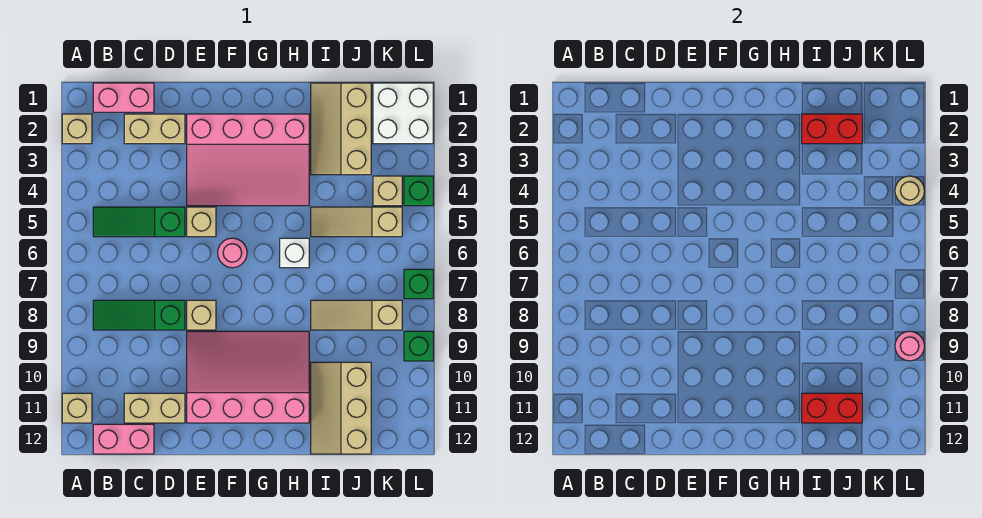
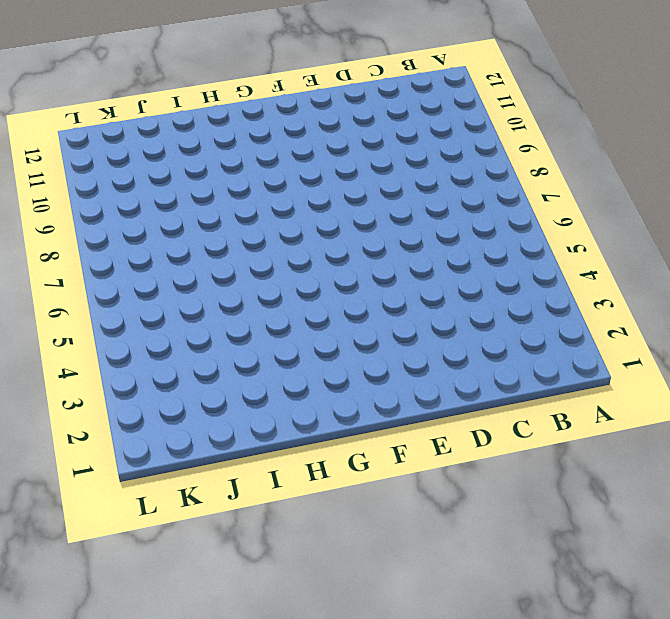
none -> tan 1x1 brick [62,114,92,144]
none -> tan 1x1 brick [62,393,92,423]
none -> pink 1x2 brick [93,83,154,112]

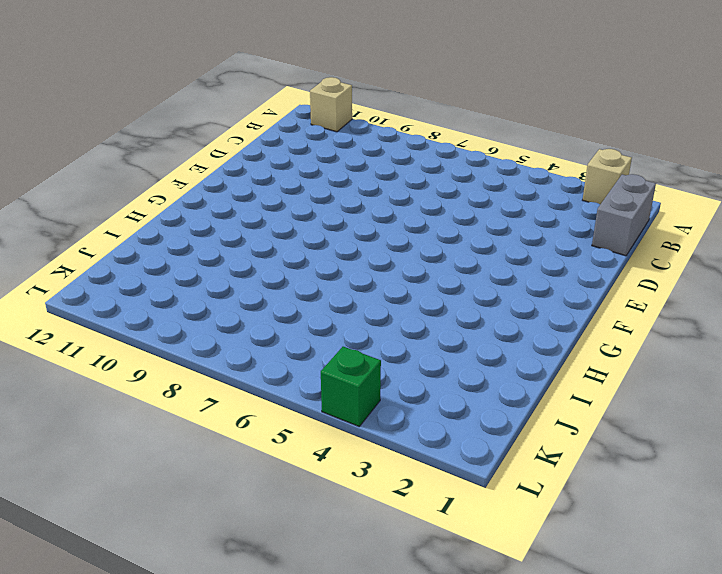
grey 1x2 brick [592,174,656,256] -> pink 1x2 brick [93,83,154,112]
none -> green 1x3 slope [93,207,185,237]
none -> green 1x3 slope [93,300,185,330]
none -> pink 1x2 brick [93,424,154,454]

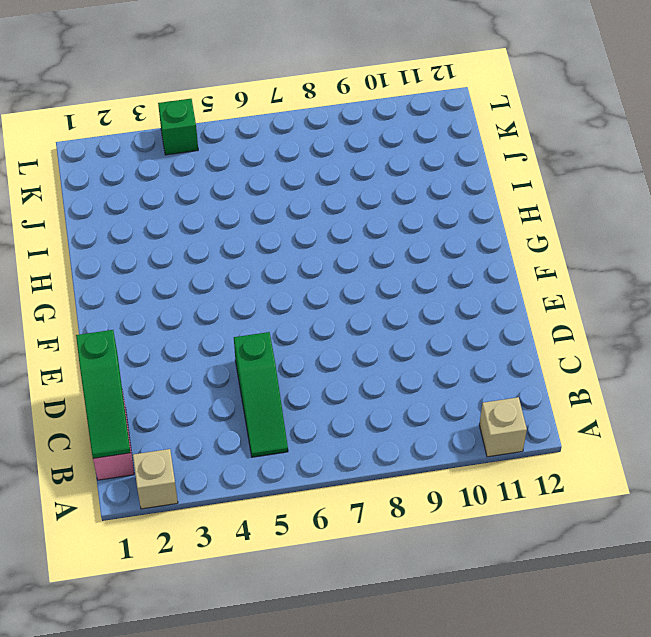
green 1x3 slope [76,330,130,458] -> green 1x3 slope moved to [93,300,185,330]
none -> pink 1x2 brick [93,424,154,454]
none -> tan 1x2 brick [124,114,185,144]
none -> tan 1x2 brick [124,393,185,423]

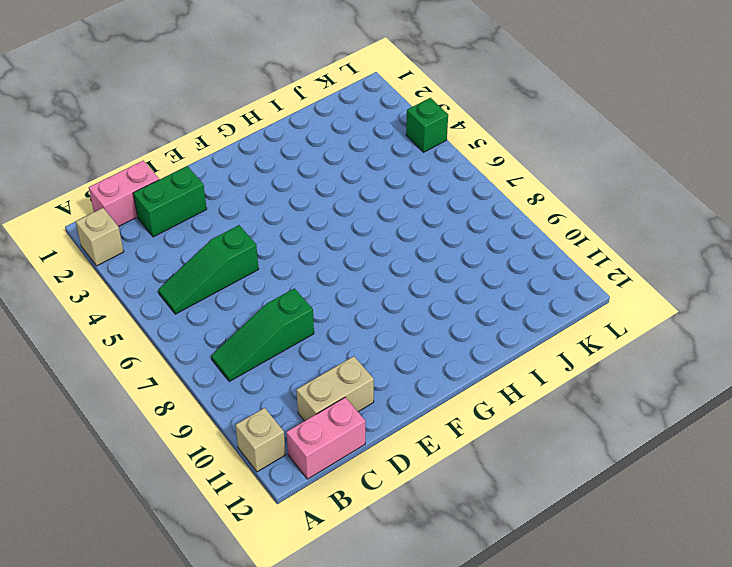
green 1x2 brick [133,166,207,237] -> tan 1x2 brick [124,114,185,144]
none -> pink 3x4 slope [187,114,309,206]
none -> tan 1x1 brick [187,207,216,237]
none -> tan 1x1 brick [187,300,216,330]

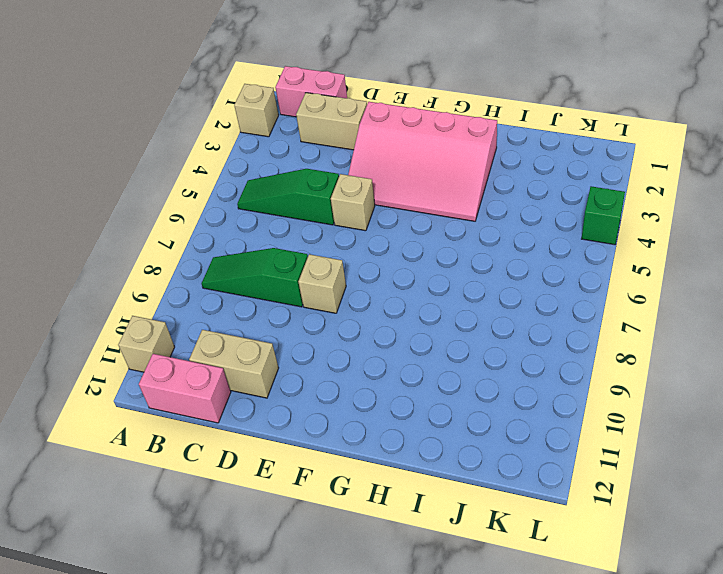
none -> pink 3x4 slope [187,331,309,423]
none -> pink 1x1 round brick [218,238,247,268]
none -> white 1x1 brick [280,238,309,268]

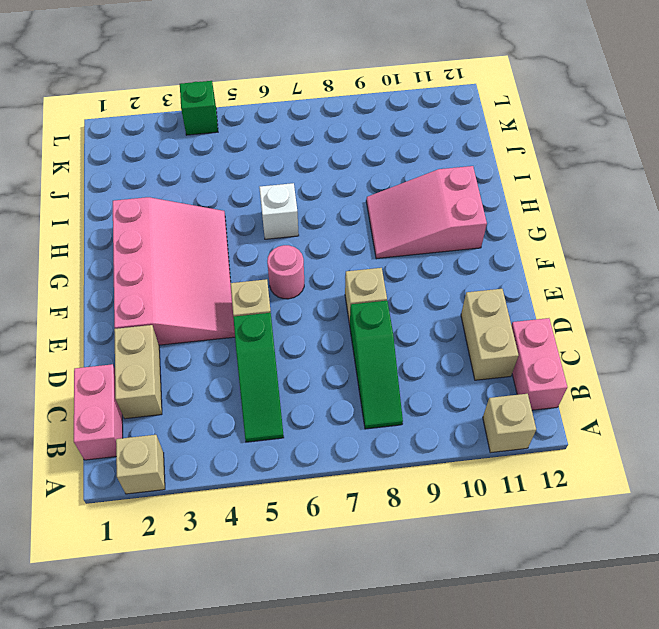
pink 2x3 slope [366,166,487,259] -> pink 3x4 slope [187,331,309,423]
none -> tan 2x3 slope [311,83,371,175]
none -> tan 1x3 slope [311,207,402,237]
none -> tan 1x3 slope [311,300,402,330]

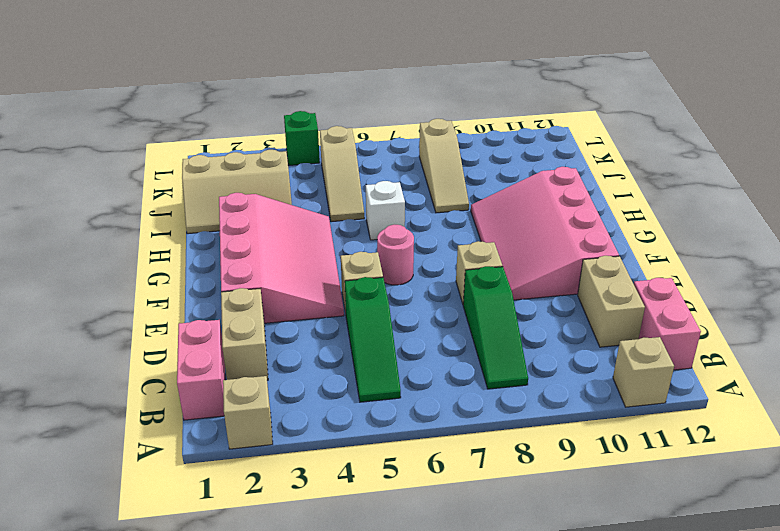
none -> tan 2x3 slope [311,362,371,454]
none -> white 2x2 brick [373,83,433,144]
none -> tan 1x1 brick [373,176,402,206]

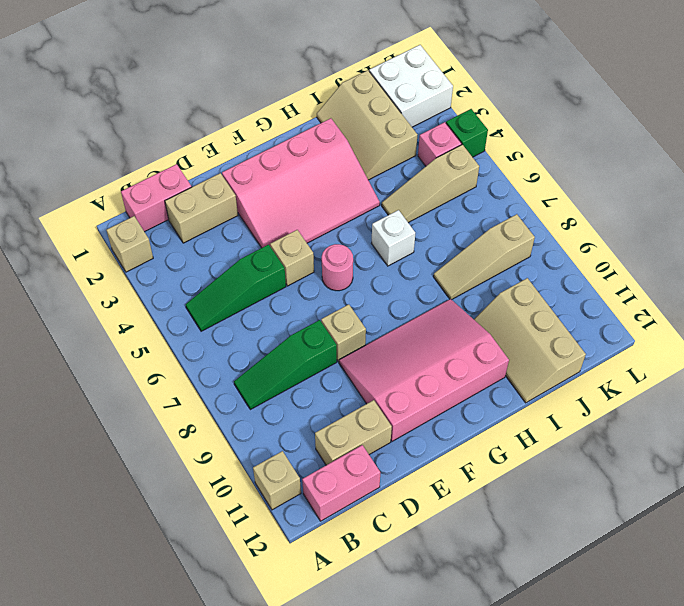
pink 1x1 brick [418,122,461,166] -> tan 1x1 brick [373,176,402,206]
none -> green 1x1 brick [404,269,433,299]
none -> green 1x1 brick [404,331,433,361]
none -> red 1x2 brick [802,114,862,144]

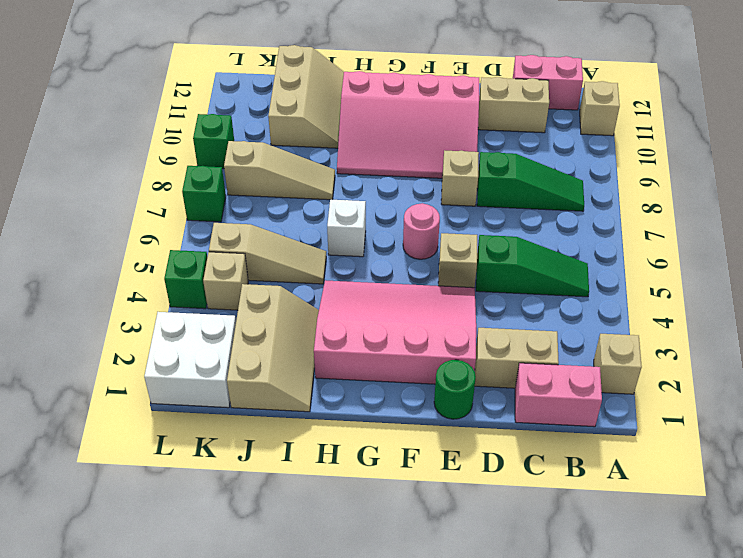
green 1x1 round brick [434,360,476,419] -> none
none -> red 1x2 brick [802,114,862,144]
none -> red 1x2 brick [802,393,862,423]
none -> tan 1x1 round brick [895,176,924,206]

